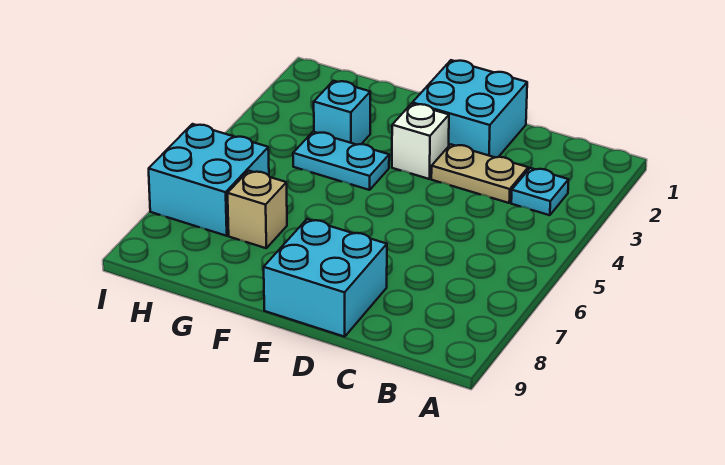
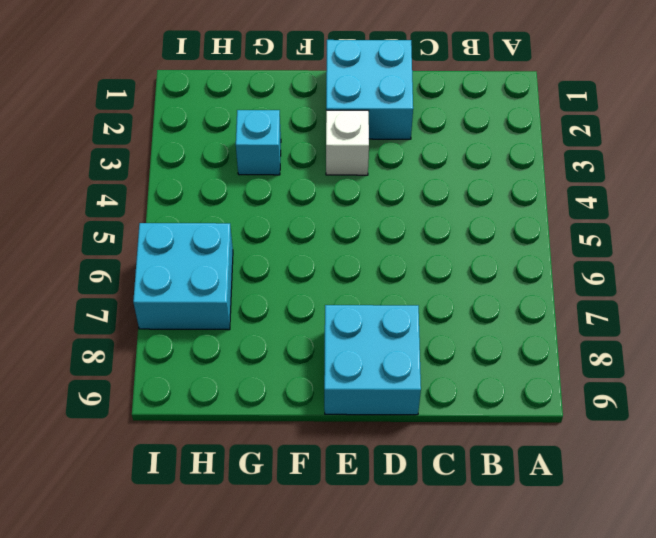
none -> cyan 1x1 plate [511,168,569,215]
none -> tan 1x2 plate [431,144,528,203]

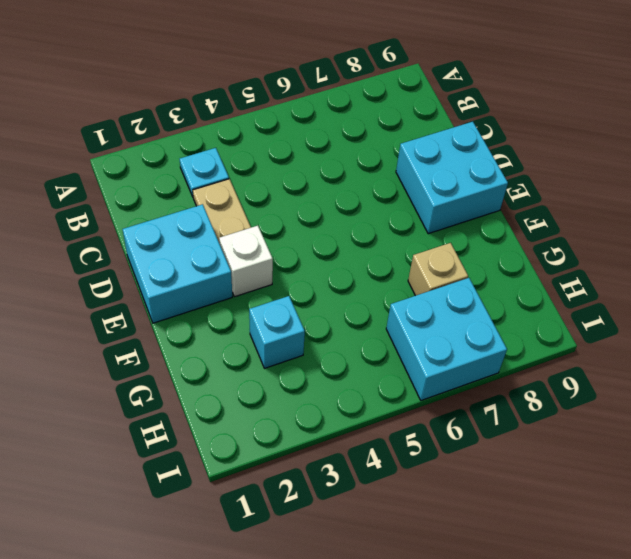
none -> cyan 1x2 plate [293,132,389,190]

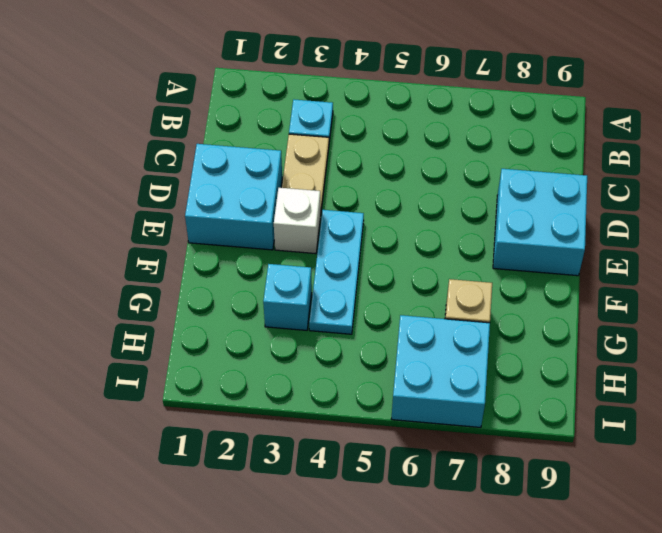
cyan 1x3 plate [309,210,364,334] -> cyan 1x2 plate [293,132,389,190]

